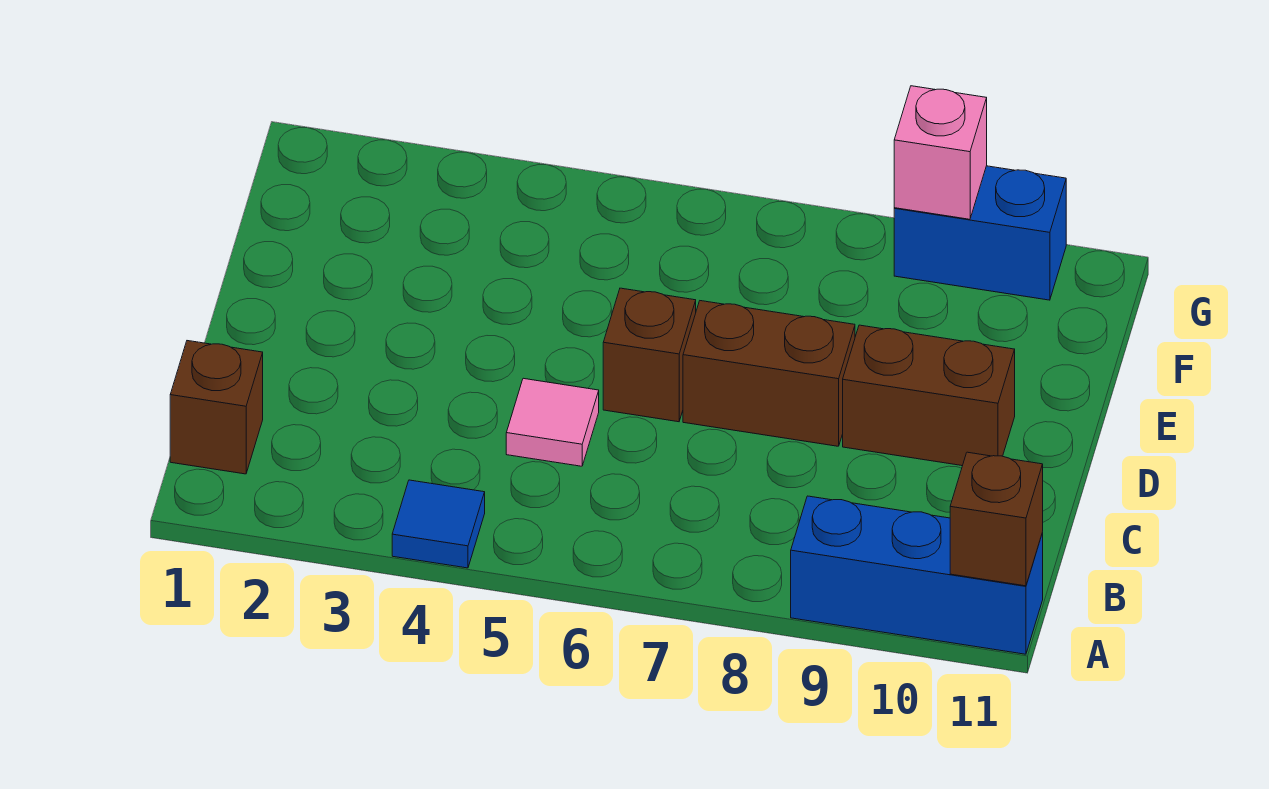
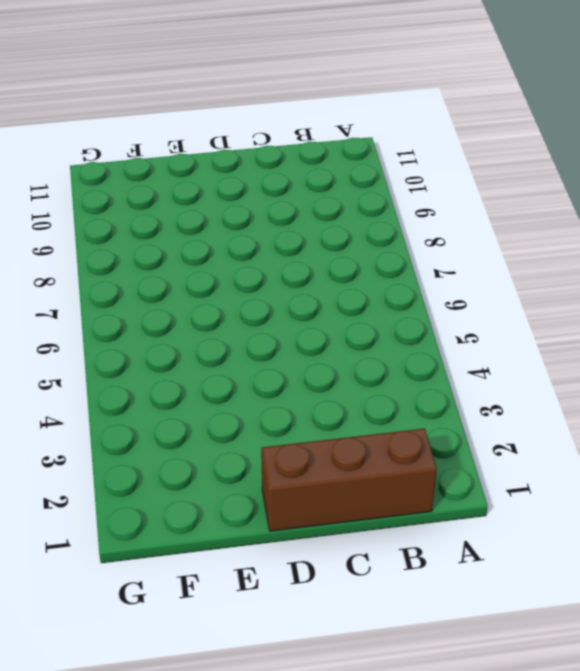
brown 1x3 brick [261,429,437,531] -> brown 1x1 brick [170,341,263,474]
none -> blue 1x1 tile [392,480,485,568]
none -> blue 1x3 brick [791,496,1043,654]

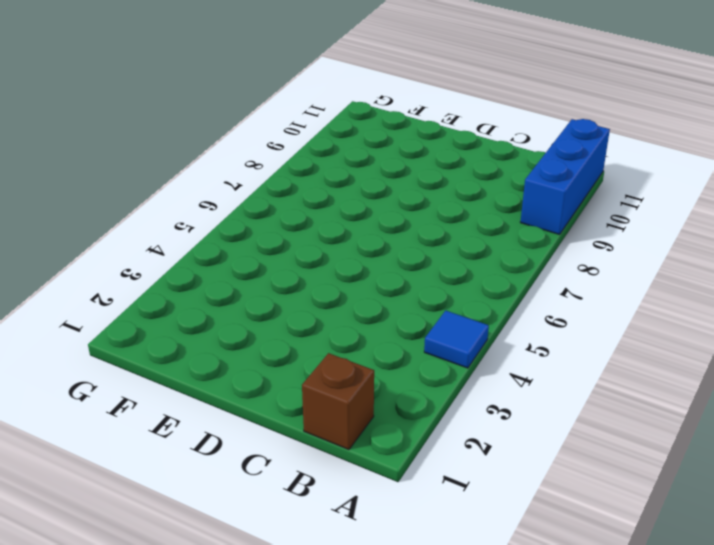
none -> pink 1x1 tile [506,378,599,466]
none -> brown 1x1 brick [603,288,696,422]

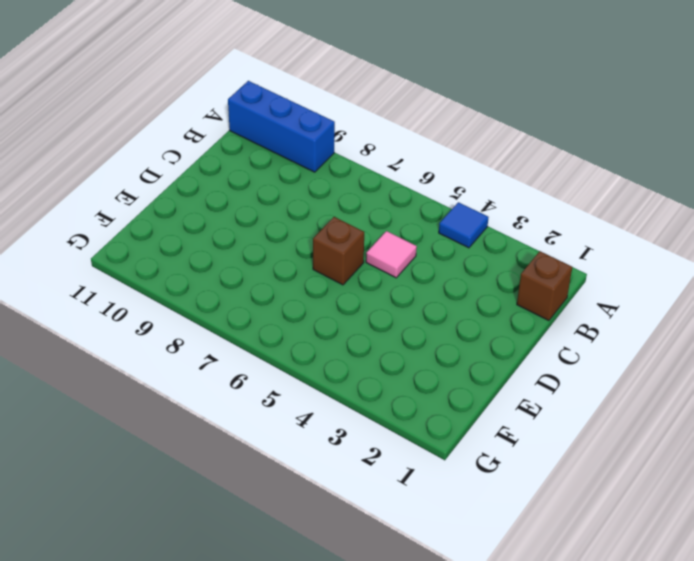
none -> brown 1x2 brick [683,301,855,446]
none -> brown 1x2 brick [843,325,1015,466]

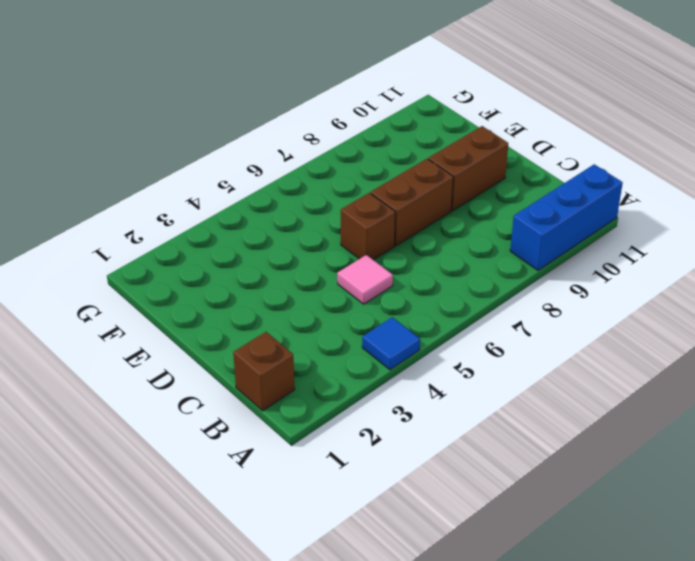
none -> blue 1x2 brick [894,166,1066,300]
none -> brown 1x1 brick [950,452,1043,586]

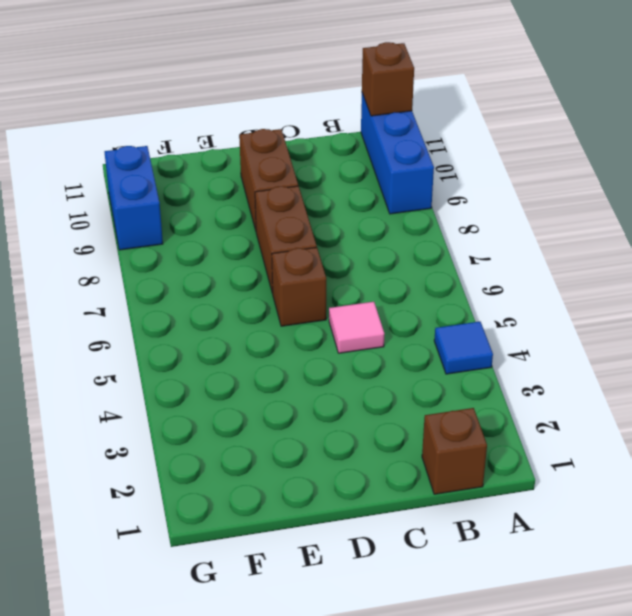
none -> pink 1x1 brick [894,86,987,219]

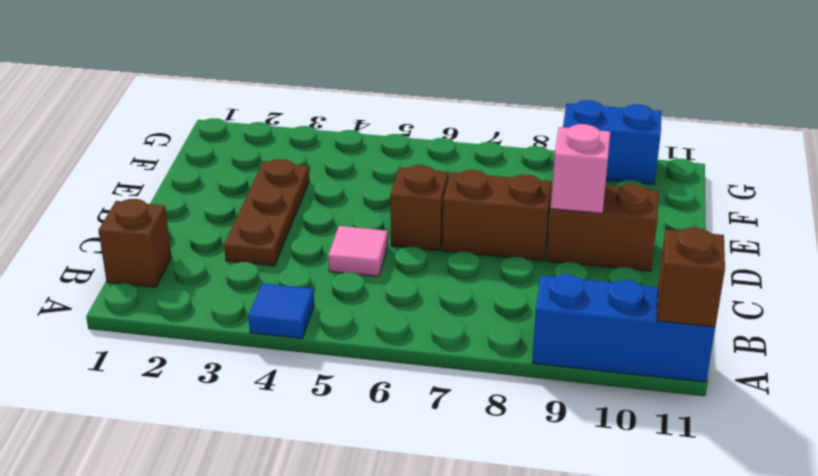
brown 1x3 plate [224,159,309,266] -> none
pink 1x1 brick [551,124,610,213] -> pink 1x1 brick moved to [894,86,987,219]

